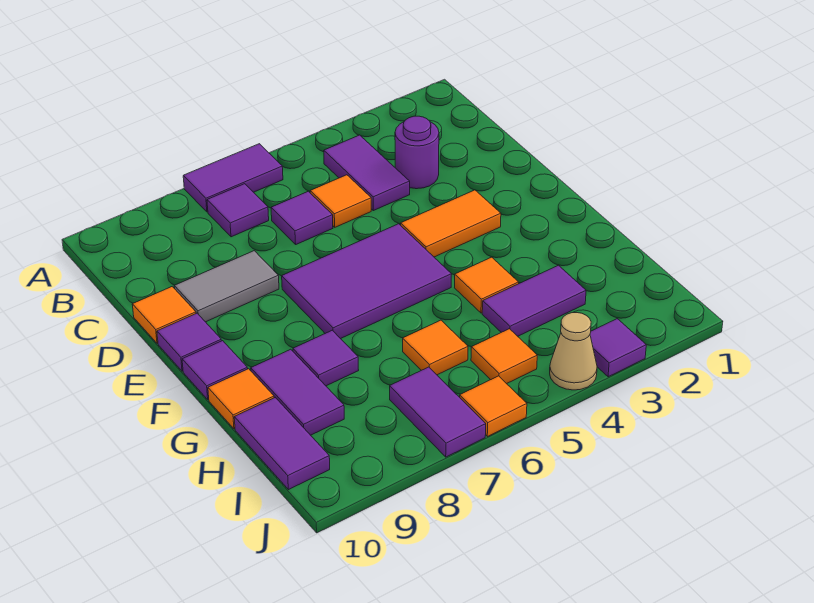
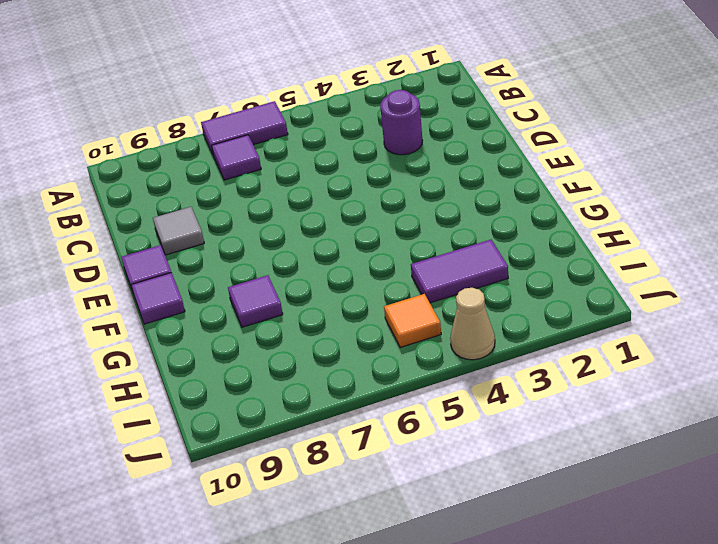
grey 1x1 tile [153,207,204,255] -> grey 1x2 tile [174,251,279,322]
none -> purple 1x2 tile [324,135,410,211]
none -> orange 1x1 tile [310,175,371,227]
none -> purple 1x1 tile [271,191,333,244]

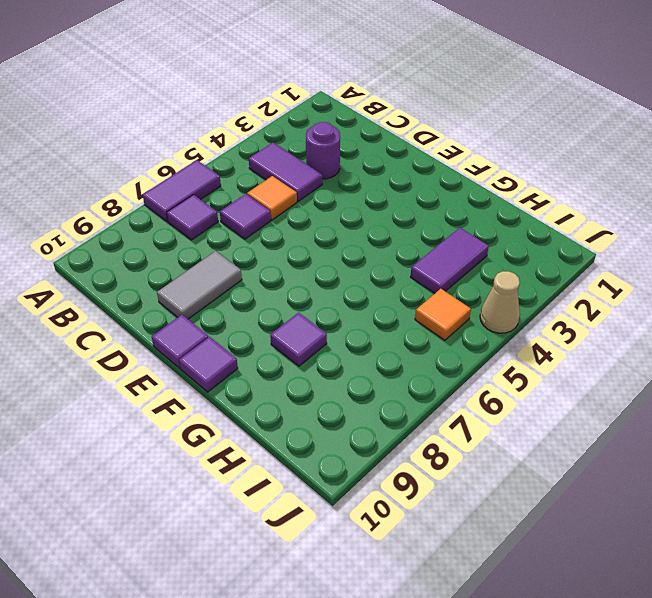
none -> orange 1x1 tile [132,287,196,343]
none -> orange 1x2 tile [401,190,501,257]
none -> purple 2x3 tile [282,224,452,339]

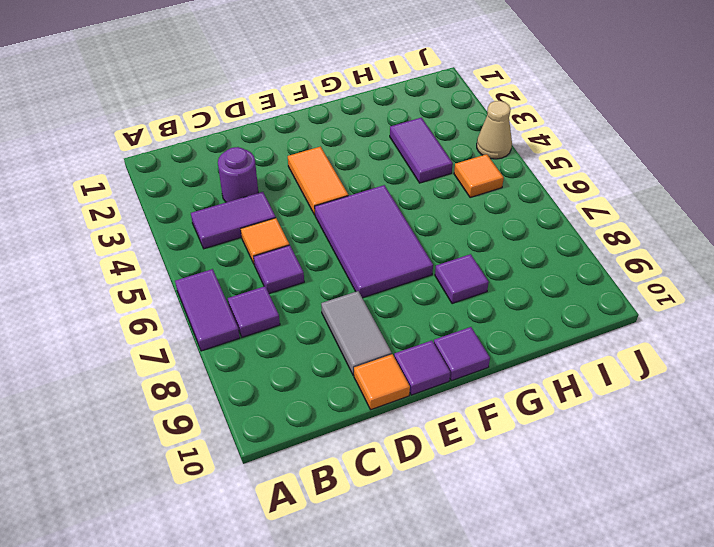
none -> orange 1x1 tile [455,257,519,313]
none -> purple 1x2 tile [251,349,344,435]
none -> orange 1x1 tile [208,369,274,429]

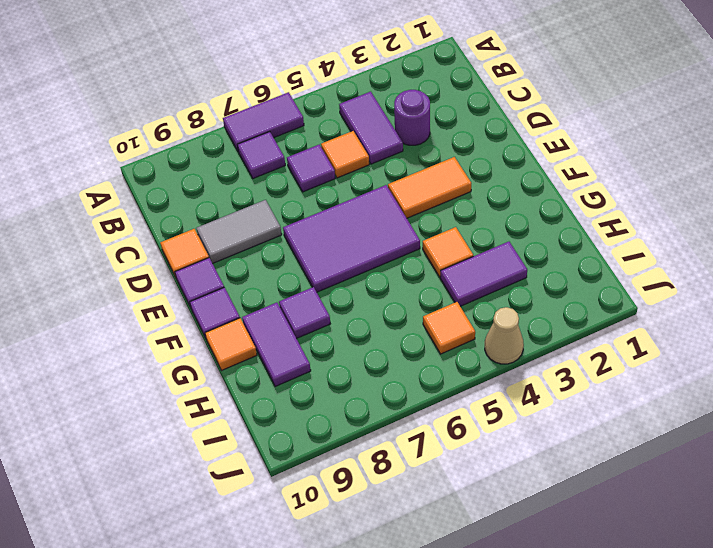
none -> orange 1x1 tile [403,320,468,375]
none -> purple 1x2 tile [234,398,330,490]
none -> purple 1x2 tile [390,367,486,457]

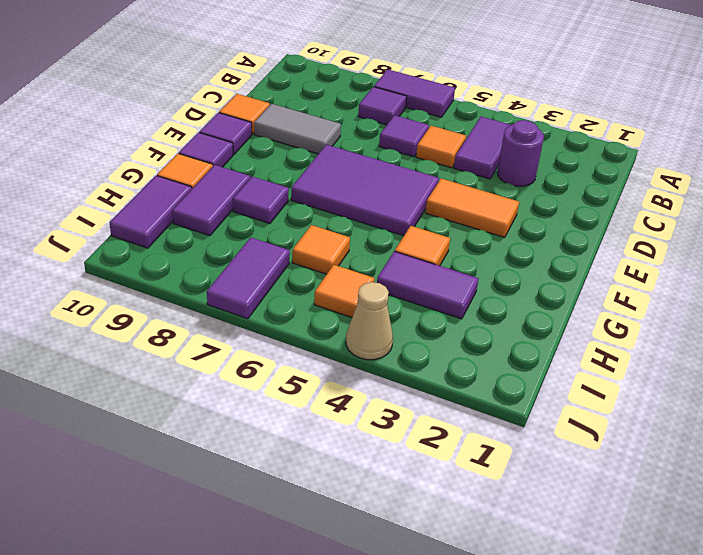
none -> purple 1x1 tile [590,319,646,377]
none -> orange 1x1 tile [460,376,527,437]

